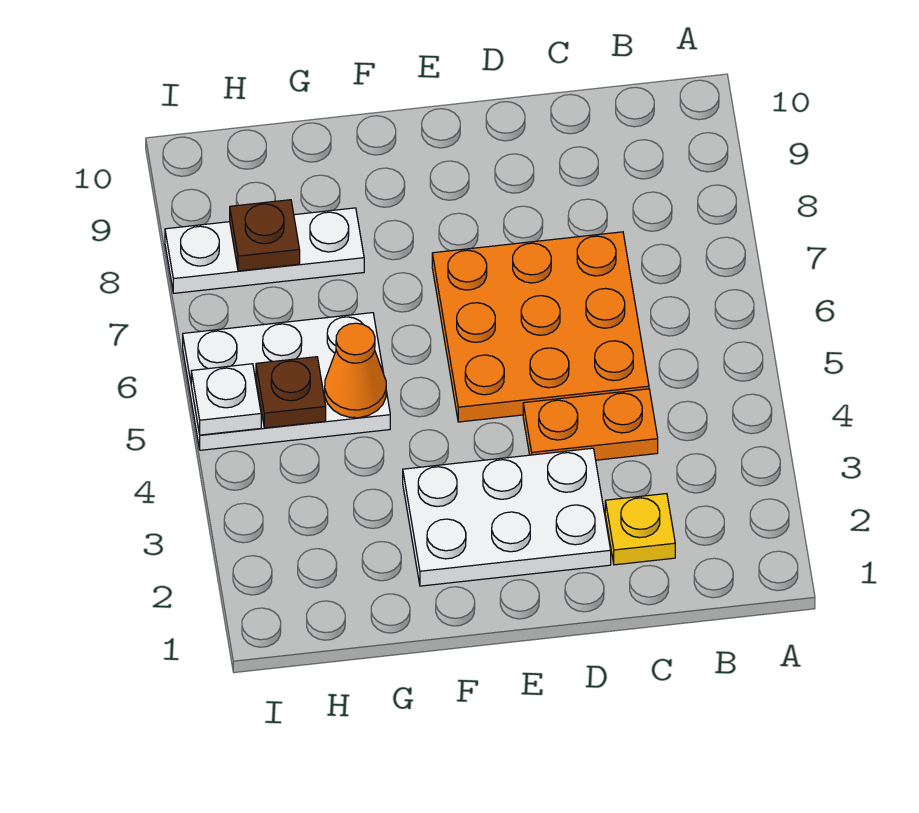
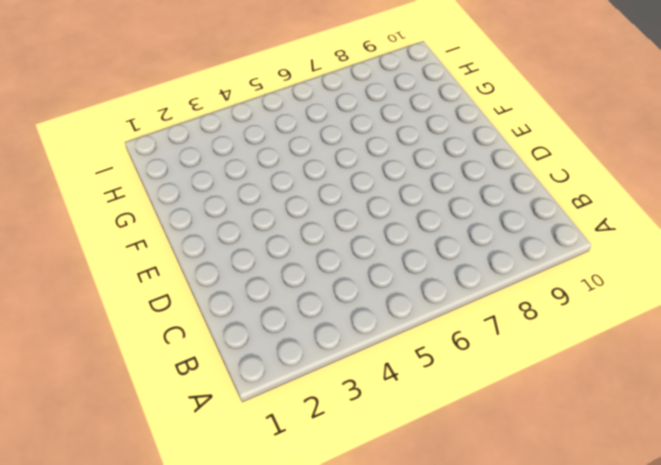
none -> yellow 1x1 plate [605,494,675,565]
none -> orange 1x2 plate [523,389,658,460]

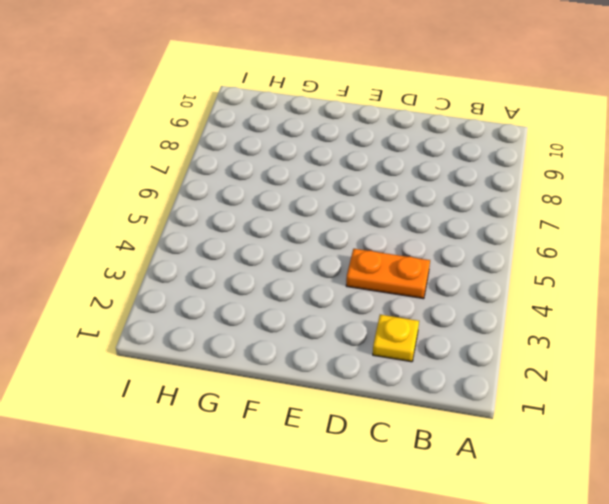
none -> orange 3x3 plate [432,232,649,422]
none -> white 2x3 plate [403,448,611,586]

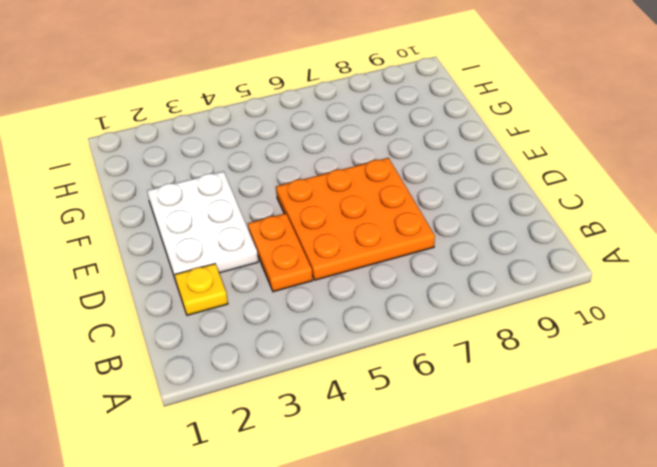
none -> white 2x3 plate [183,313,390,450]
none -> white 1x3 plate [165,208,364,293]

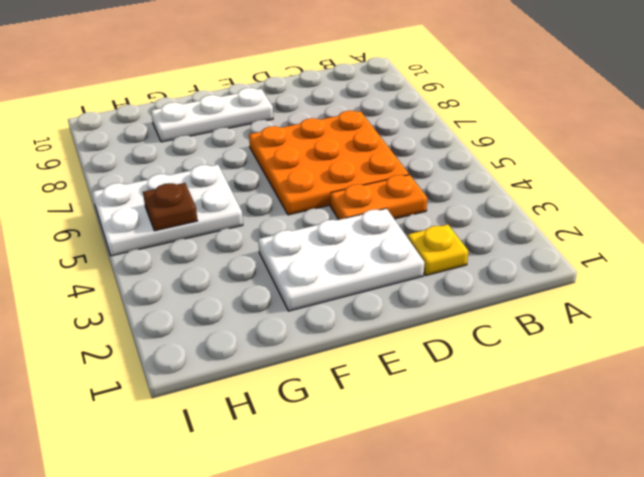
white 1x3 plate [151,88,273,142] -> white 1x3 plate moved to [165,208,364,293]
none -> orange 1x1 cone [325,323,386,418]
none -> brown 1x1 plate [230,200,300,271]

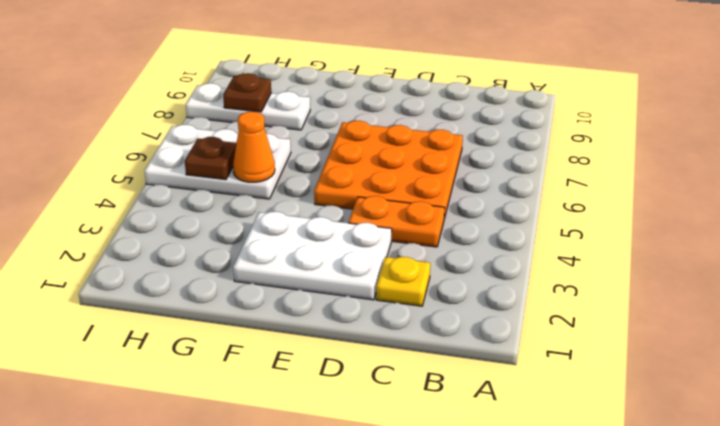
none -> white 1x1 plate [191,364,261,435]

